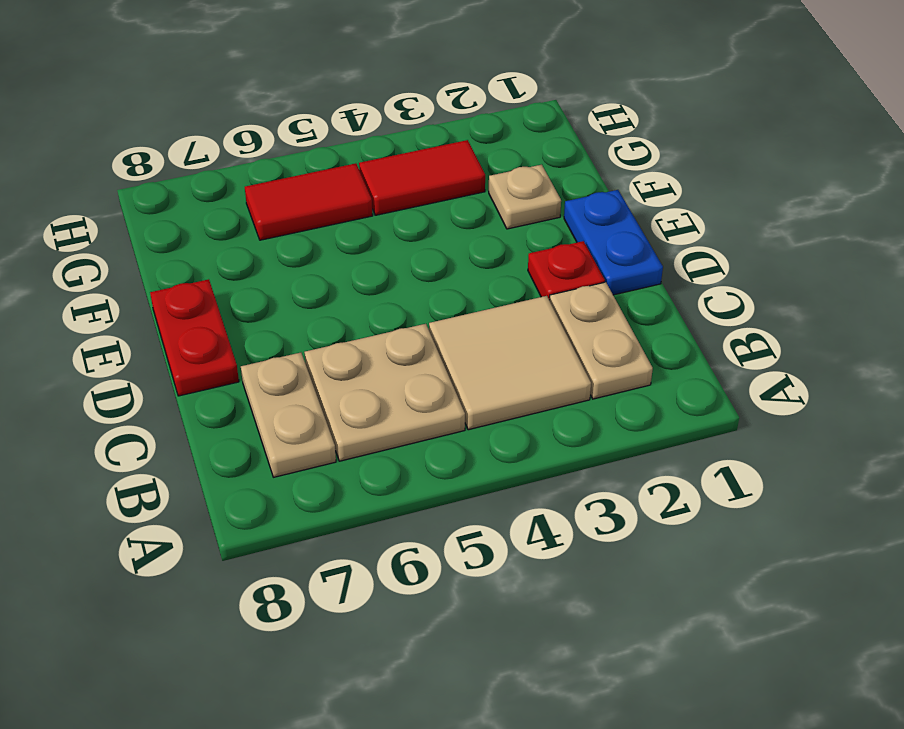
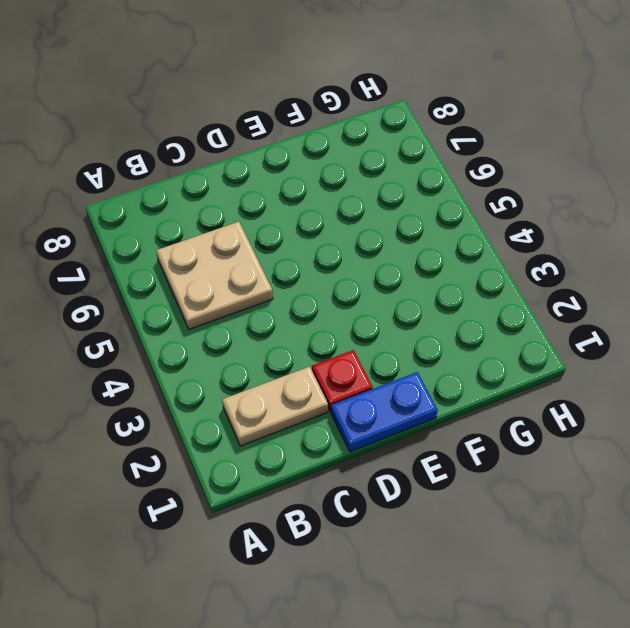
none -> tan 2x2 tile [429,296,591,430]
none -> tan 1x2 plate [241,353,336,477]

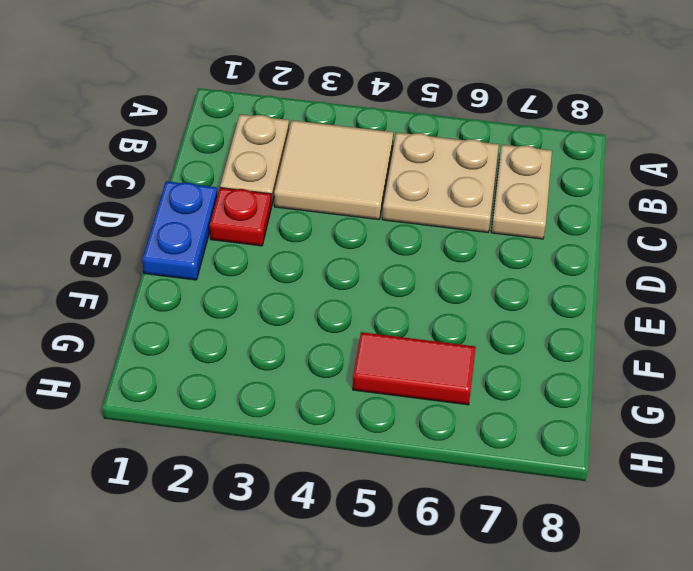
none -> red 1x2 plate [150,279,239,396]
none -> tan 1x1 plate [489,165,561,229]

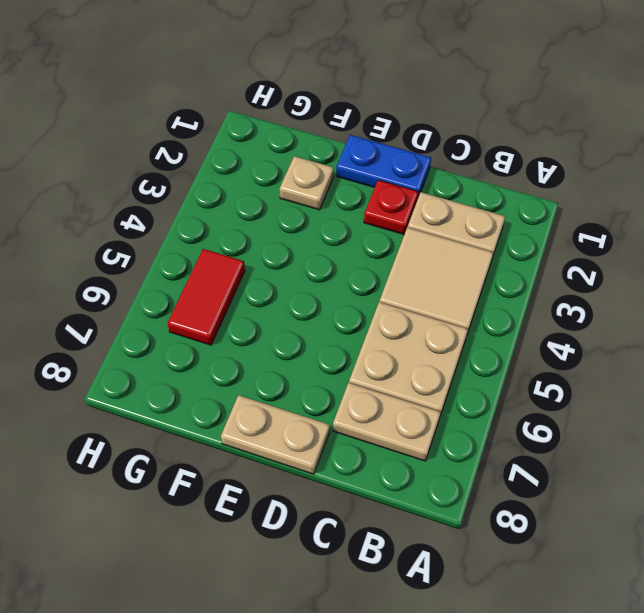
tan 1x2 plate [221,395,330,474] -> red 1x2 plate [150,279,239,396]
none -> red 1x2 tile [359,140,485,215]

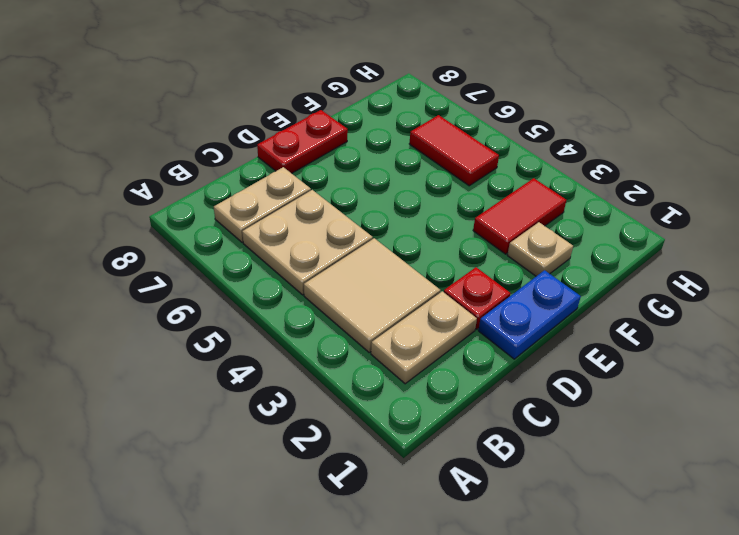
red 1x2 tile [473,178,566,254] -> red 1x2 tile turned to [359,140,485,215]

